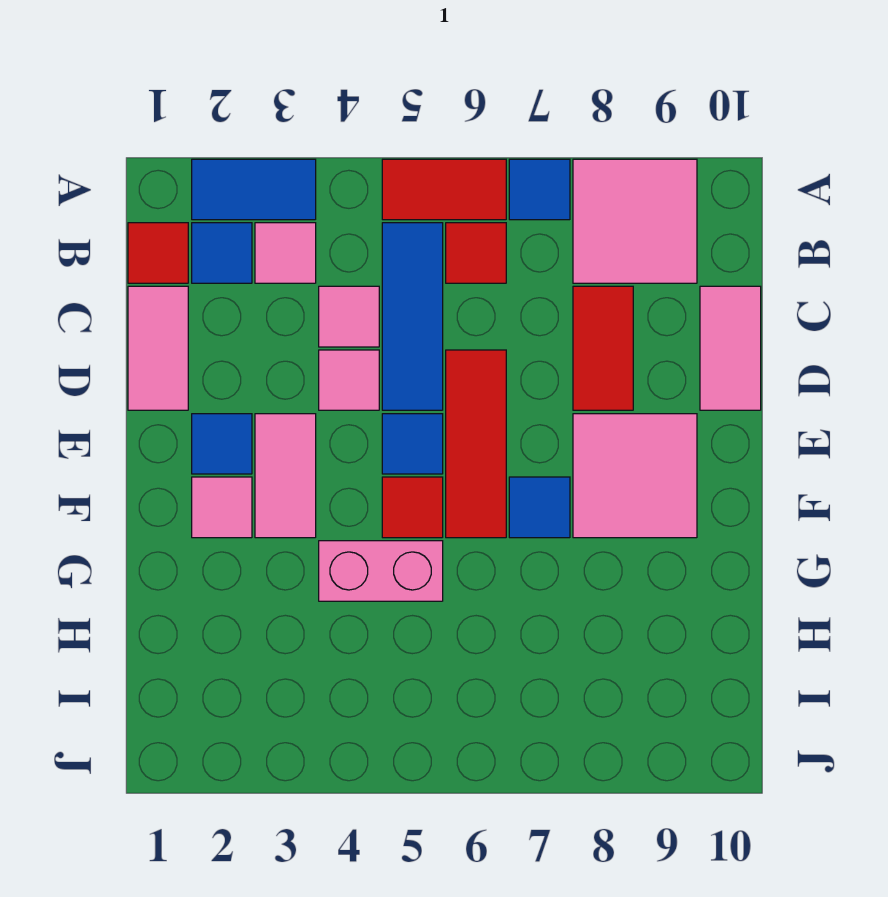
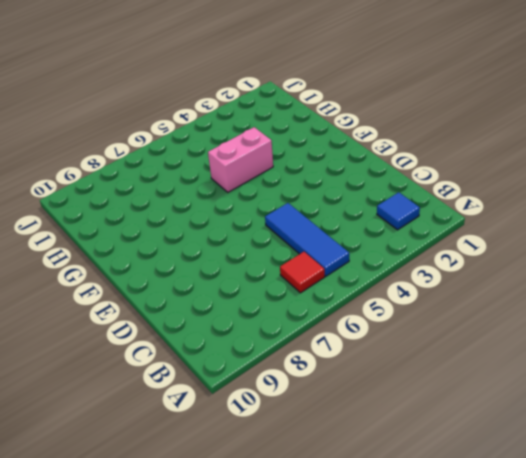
none -> blue 1x2 tile [192,159,316,220]
none -> red 1x2 tile [382,159,506,220]
none -> blue 1x1 tile [509,159,570,220]

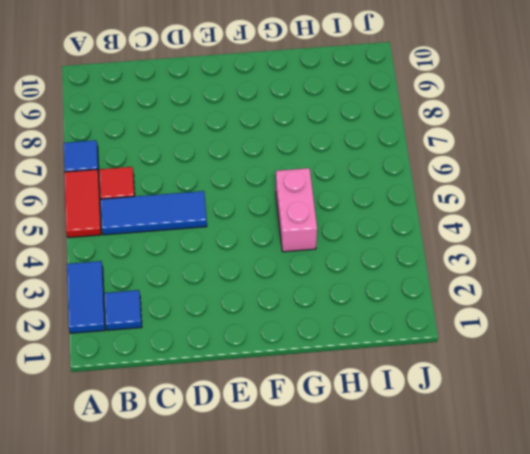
none -> pink 2x2 tile [573,159,697,283]
none -> red 1x1 tile [128,223,188,283]
none -> pink 1x1 tile [255,223,316,283]

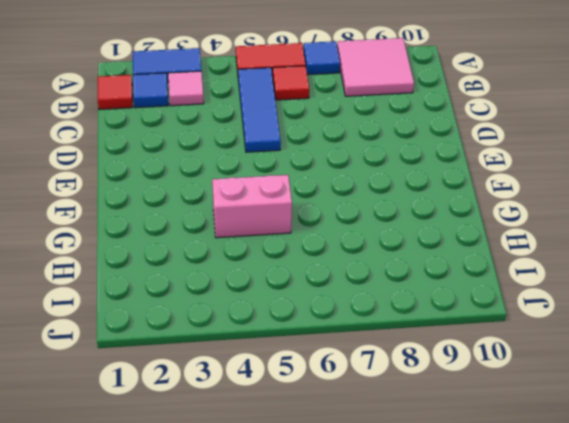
none -> pink 1x2 tile [128,286,188,410]
none -> pink 1x1 tile [319,286,379,347]
none -> red 1x2 tile [573,286,633,410]

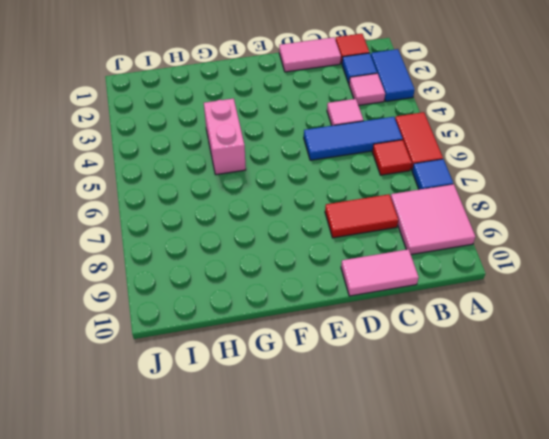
none -> pink 1x1 tile [319,350,379,410]
none -> red 1x3 tile [446,350,506,538]
none -> blue 1x1 tile [192,414,252,474]

